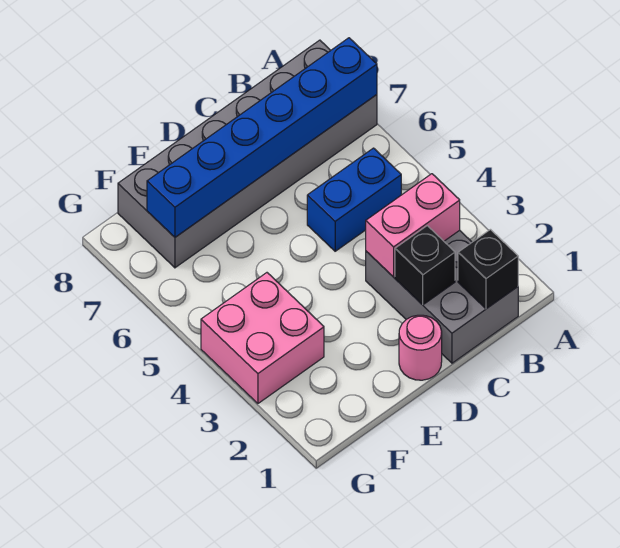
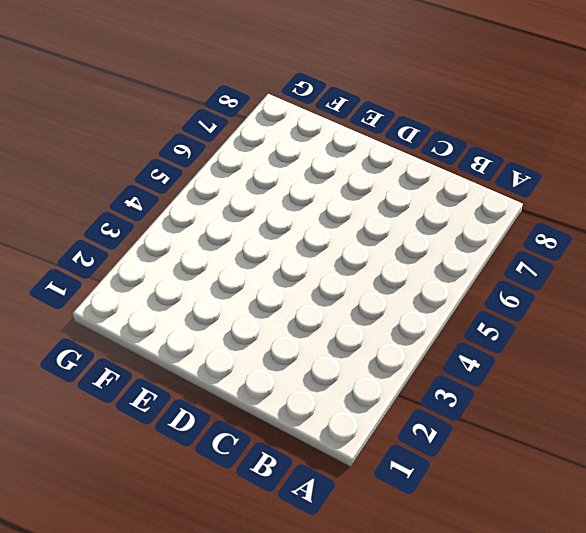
none -> grey 2x6 brick [118,40,377,268]
none -> grey 2x3 brick [366,230,518,363]

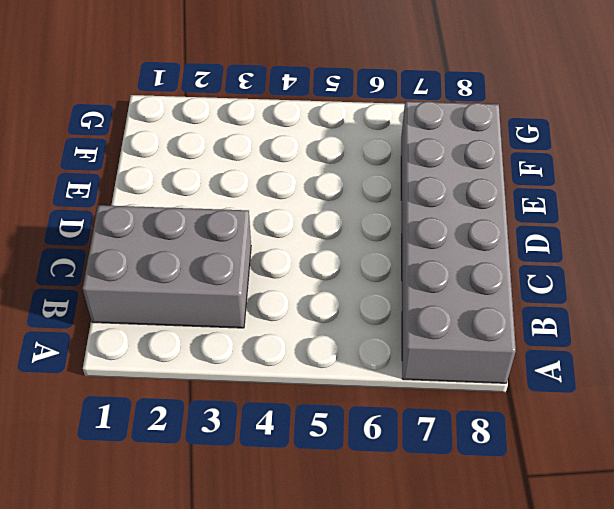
none -> blue 1x2 brick [307,148,401,251]
none -> pink 1x1 round brick [399,315,442,380]

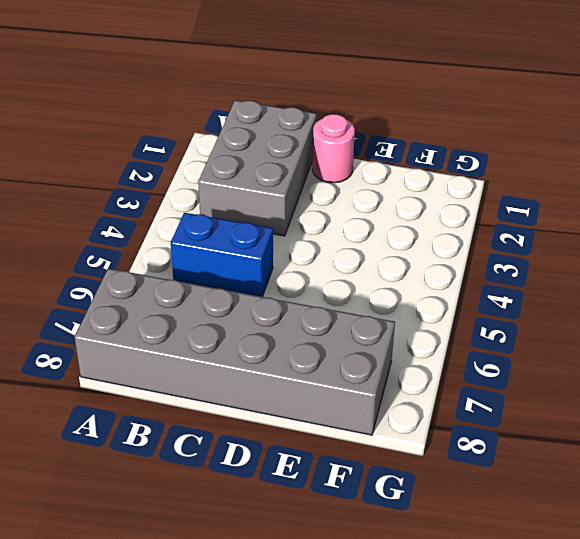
none -> pink 2x2 brick [201,273,324,404]
none -> blue 1x6 brick [147,38,377,237]

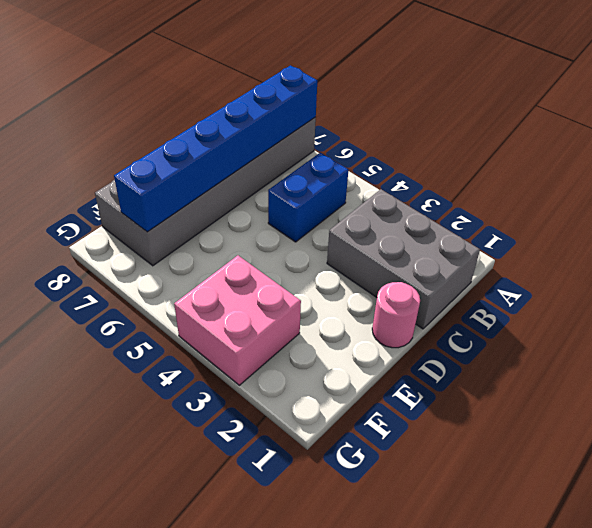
none -> black 1x1 brick [458,230,518,309]
none -> pink 1x2 brick [366,174,460,277]

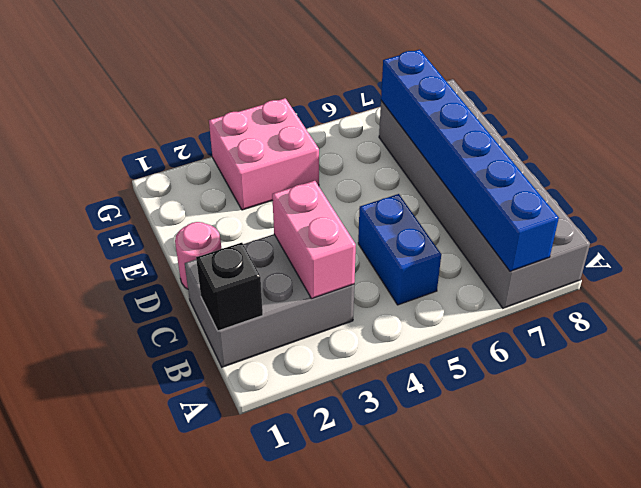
none -> black 1x1 brick [395,226,455,305]

